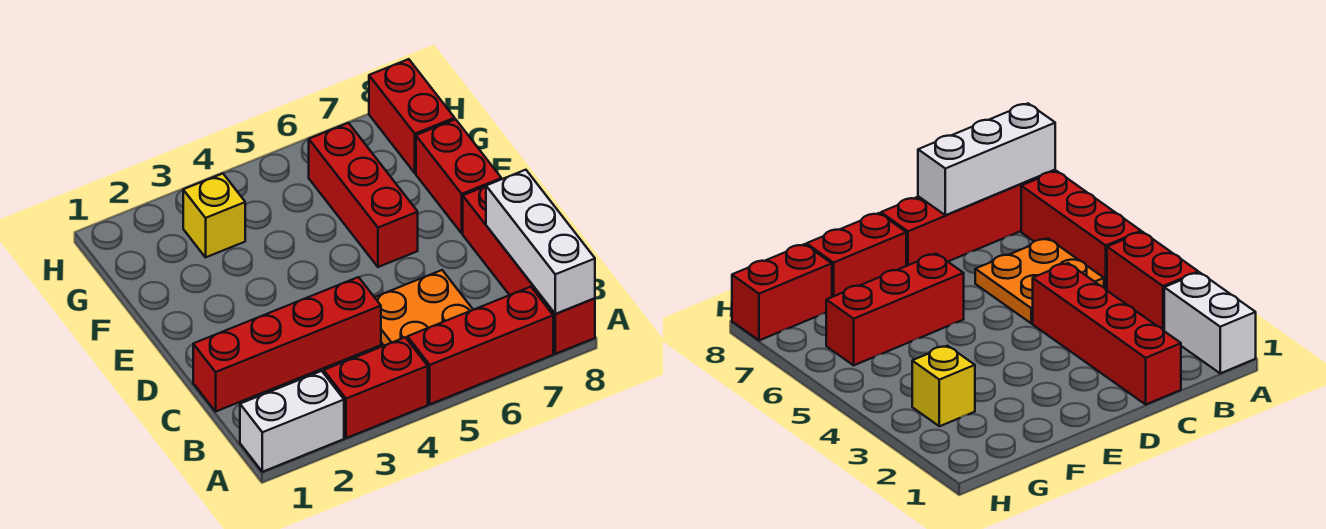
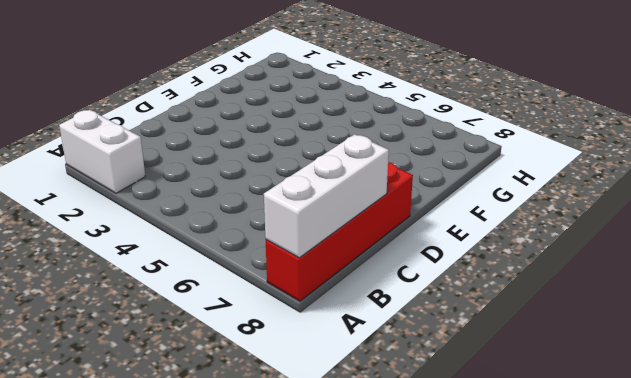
none -> red 1x2 brick [324,337,428,438]
none -> red 1x3 brick [407,287,553,404]

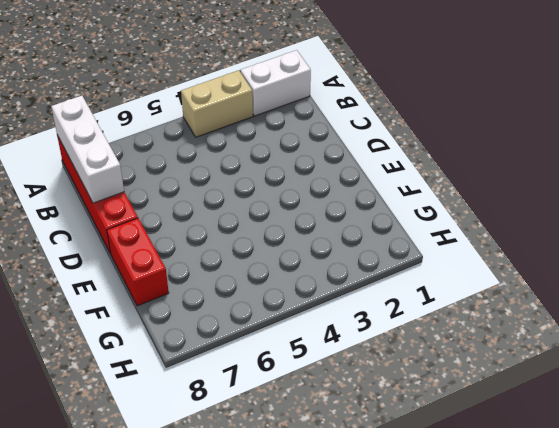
tan 1x2 brick [181,70,253,137] -> red 1x2 brick [324,337,428,438]
none -> red 1x3 brick [407,287,553,404]
none -> orange 2x2 plate [375,270,473,346]

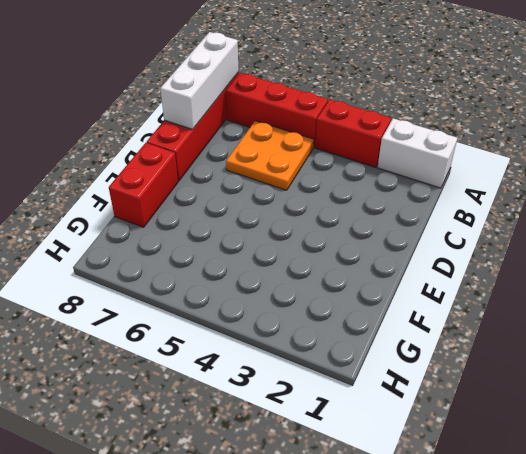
none -> red 1x4 brick [193,277,381,411]
none -> red 1x3 brick [309,123,418,267]

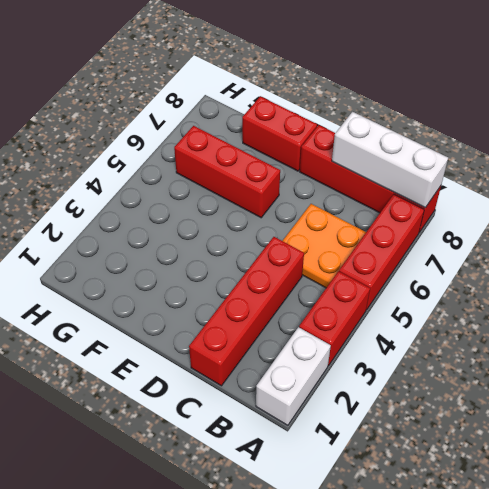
none -> yellow 1x1 brick [183,174,245,257]
none -> red 1x2 brick [369,59,455,173]

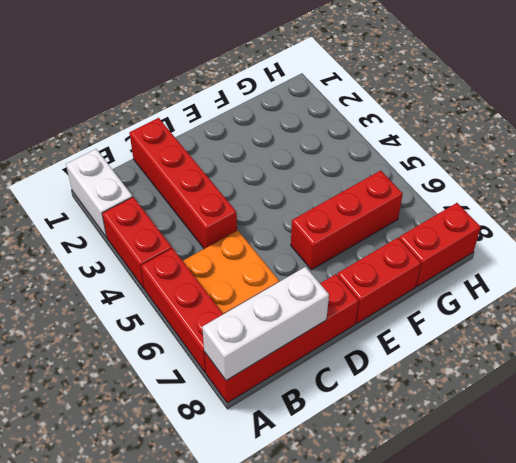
none -> yellow 1x1 brick [183,174,245,257]

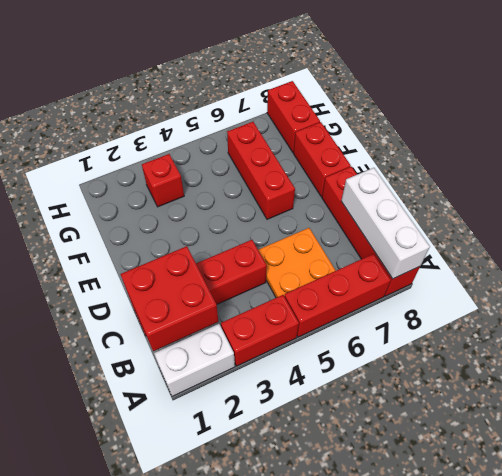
red 2x2 brick [121,246,218,351] -> none
red 1x1 brick [142,154,184,207] -> yellow 1x1 brick [183,174,245,257]

